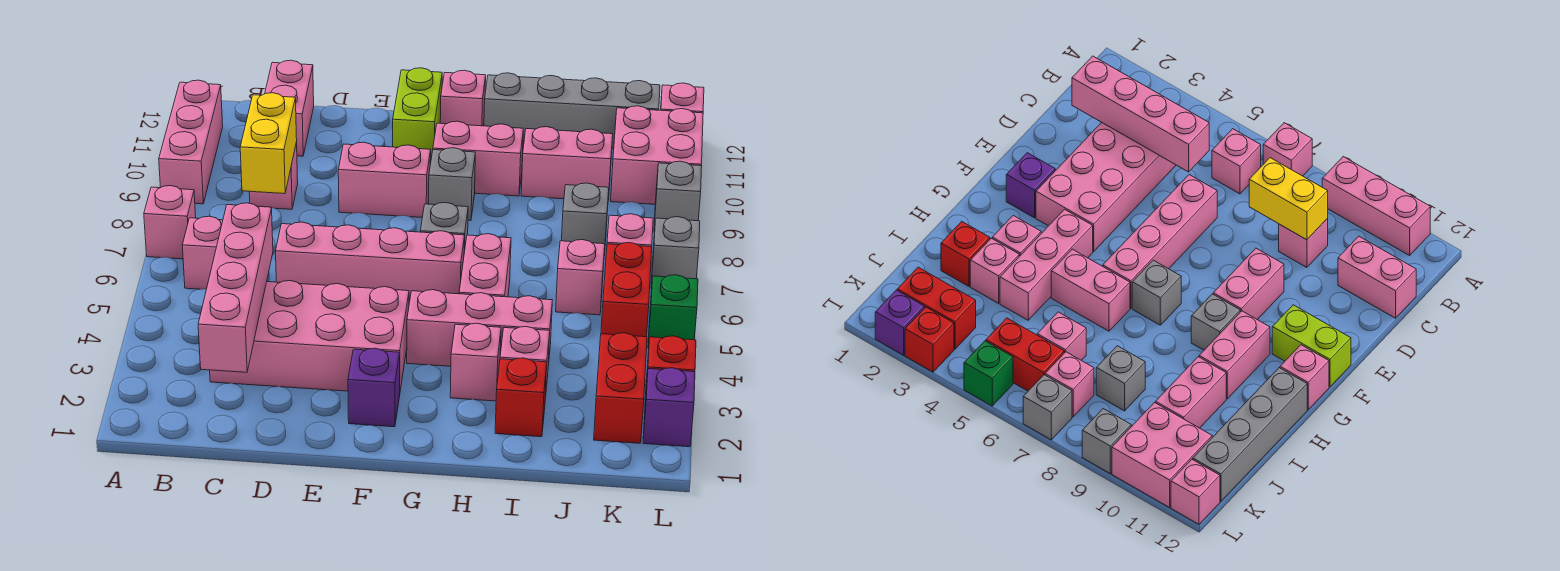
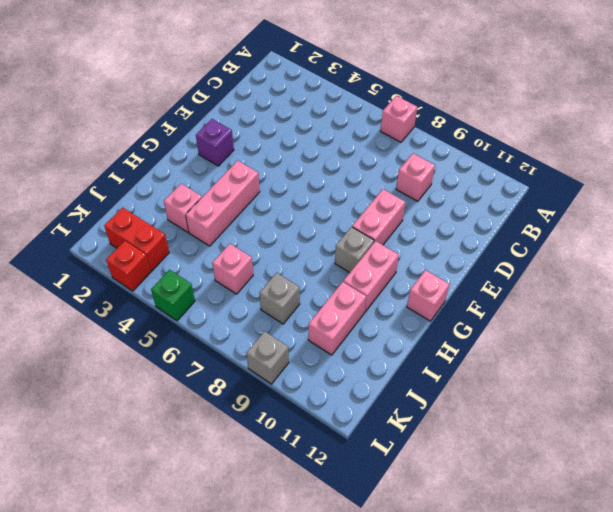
none -> pink 1x3 brick [159,80,223,204]
none -> pink 1x1 brick [182,216,223,289]
none -> pink 2x4 brick [210,281,409,391]
none -> pink 1x2 brick [265,60,314,156]

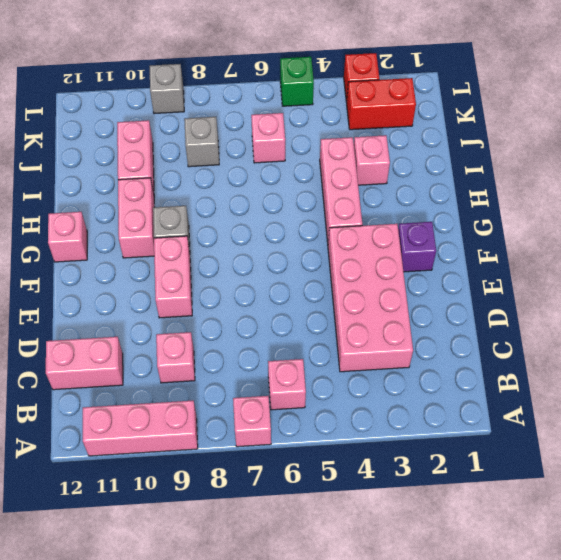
none -> pink 1x4 brick [276,222,465,303]
none -> lime 1x2 brick [393,68,442,164]
none -> grey 1x1 brick [420,202,468,252]
none -> pink 1x1 brick [450,323,501,401]

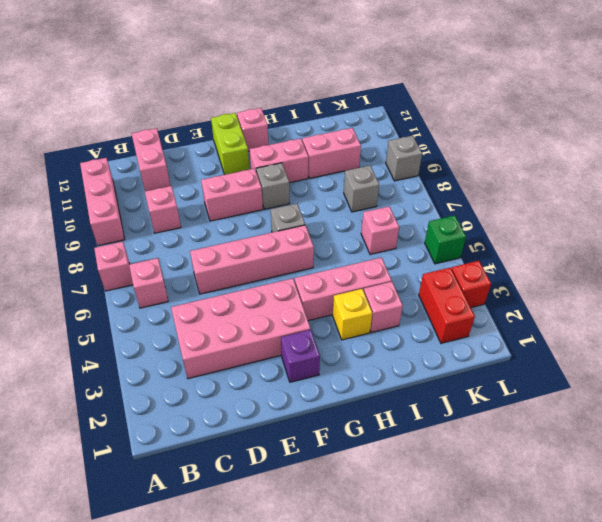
yellow 1x1 brick [333,289,372,340] -> pink 1x1 brick [450,323,501,401]
none -> pink 1x2 brick [459,234,511,297]
none -> grey 1x4 brick [484,73,660,149]
none -> red 1x1 brick [495,358,547,437]
none -> red 1x2 brick [601,243,652,337]

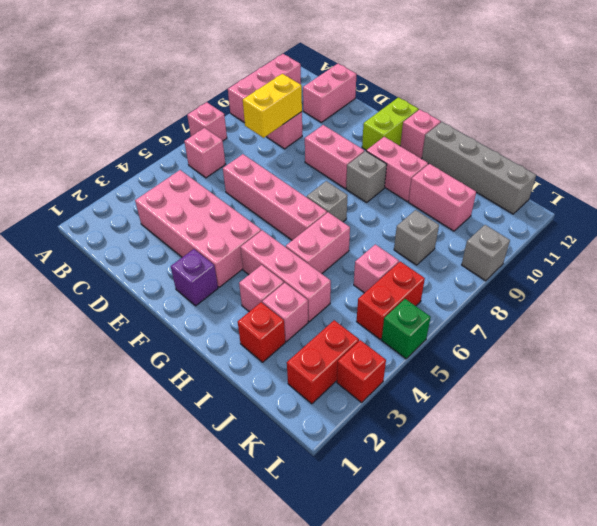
none -> pink 1x1 brick [607,214,653,247]
none -> pink 2x2 brick [611,106,703,204]
none -> purple 1x1 brick [643,368,695,447]
none -> grey 1x1 brick [651,217,700,289]

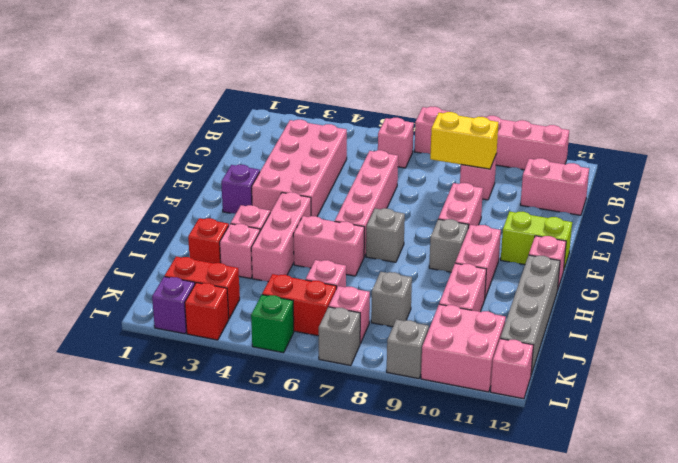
none -> pink 1x4 brick [198,203,273,372]

